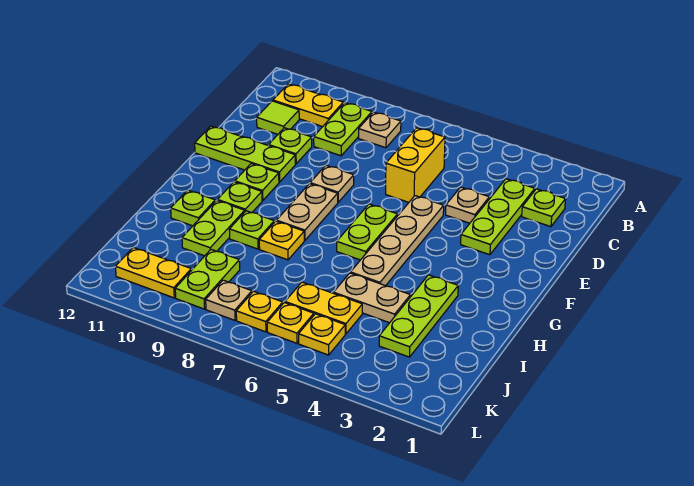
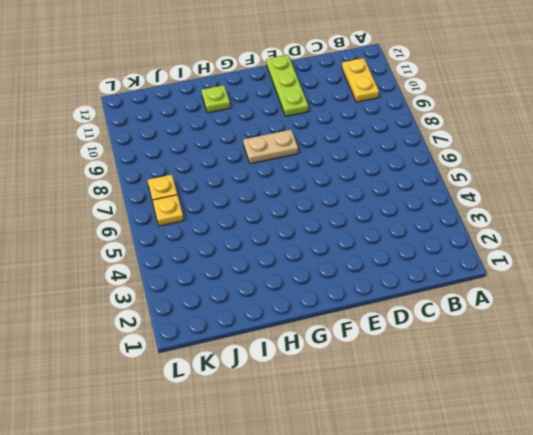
none -> tan 1x1 plate [359,112,401,148]
none -> lime 1x2 plate [314,103,372,156]
none -> lime 1x1 plate [522,189,566,227]

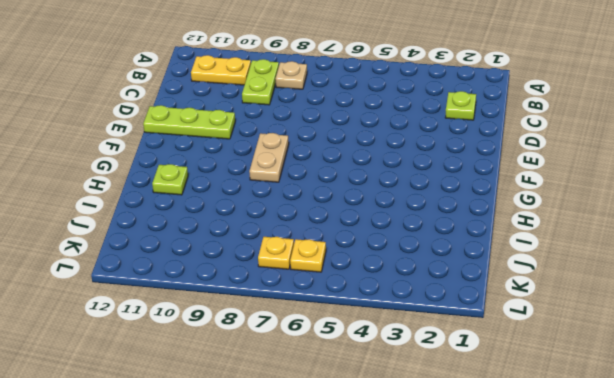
none -> lime 1x3 plate [461,179,535,255]
none -> yellow 1x2 brick [386,128,445,202]
none -> lime 1x1 tile [257,101,299,134]

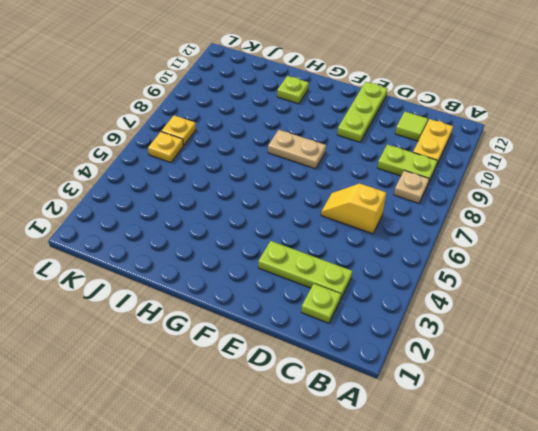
yellow 1x2 slope [321,184,386,234] -> yellow 1x2 brick [386,128,445,202]
none -> tan 1x1 plate [446,187,489,223]
none -> lime 1x1 plate [269,128,312,164]
none -> tan 1x4 plate [351,196,444,286]

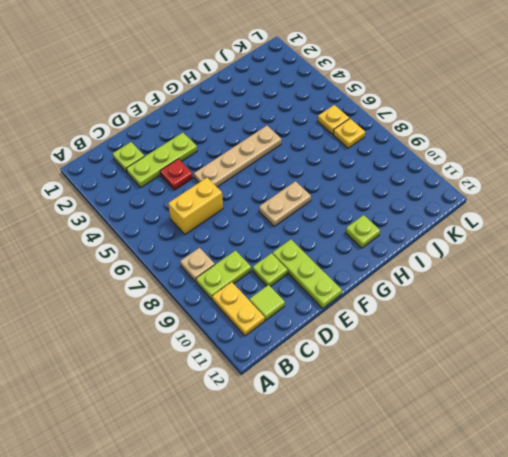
red 1x1 plate [160,159,193,190] -> tan 1x1 plate [446,187,489,223]
none -> tan 1x1 plate [310,165,354,202]
none -> lime 1x2 plate [337,204,398,260]
none -> lime 1x1 plate [235,164,279,201]

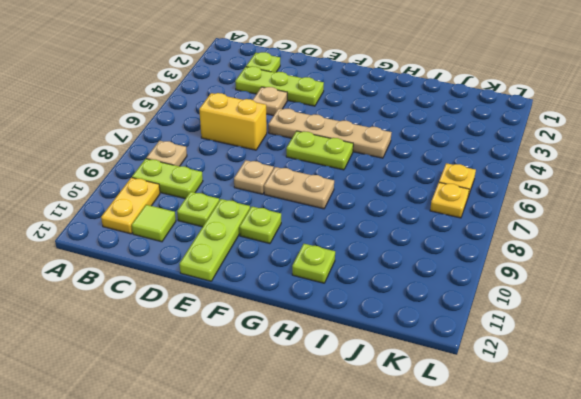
none -> lime 1x1 plate [218,182,262,213]
none -> lime 1x3 plate [379,275,458,357]
none -> yellow 1x1 plate [259,221,304,260]

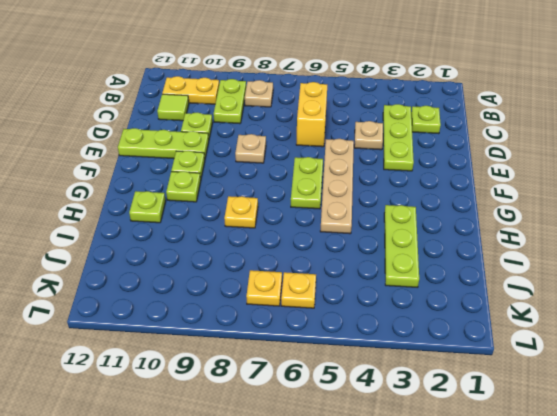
none -> tan 1x2 plate [277,184,338,240]
none -> lime 1x1 plate [229,211,274,249]
none -> lime 1x2 plate [182,201,245,256]

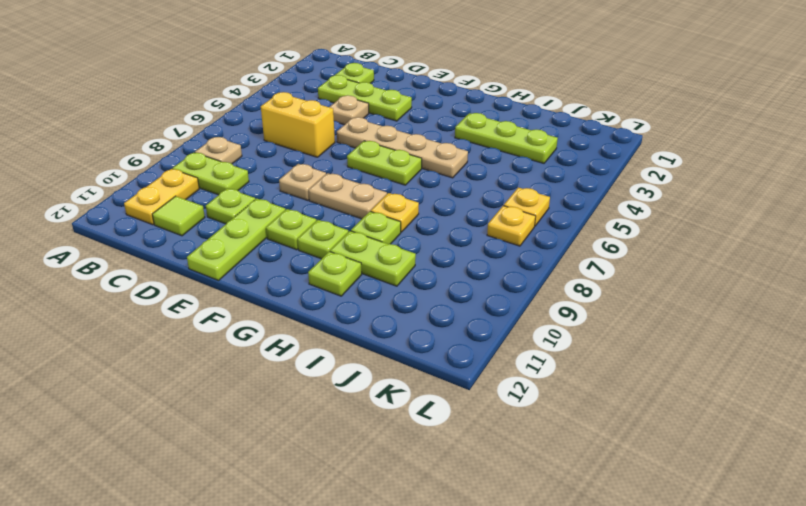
none -> tan 1x2 plate [334,273,411,323]
none -> yellow 1x2 plate [285,282,362,334]
none -> lime 1x2 plate [175,250,240,309]

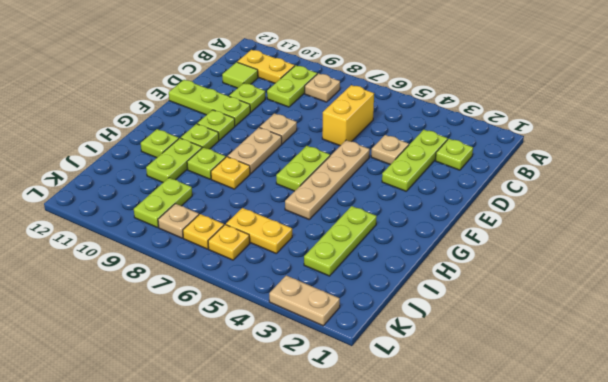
tan 1x2 plate [269,275,340,326] -> tan 1x2 plate moved to [334,273,411,323]
none -> yellow 1x1 plate [299,314,345,355]
none -> yellow 1x2 plate [115,247,191,298]

